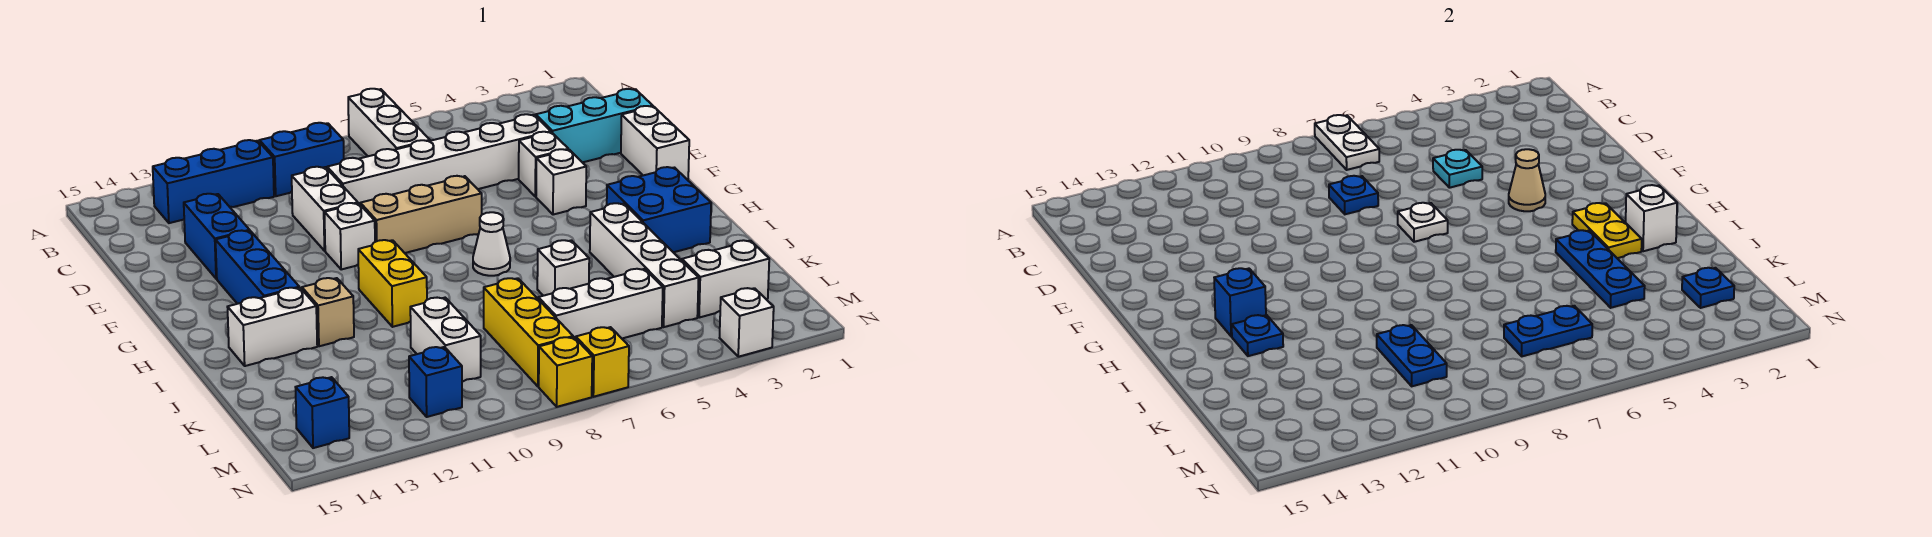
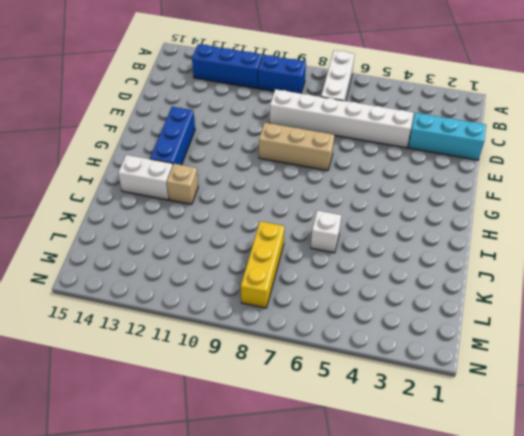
none -> white 1x2 brick [292,167,358,251]
none -> blue 1x2 brick [184,194,250,279]
none -> white 1x2 brick [621,106,689,180]
none -> white 1x1 brick [519,132,568,197]

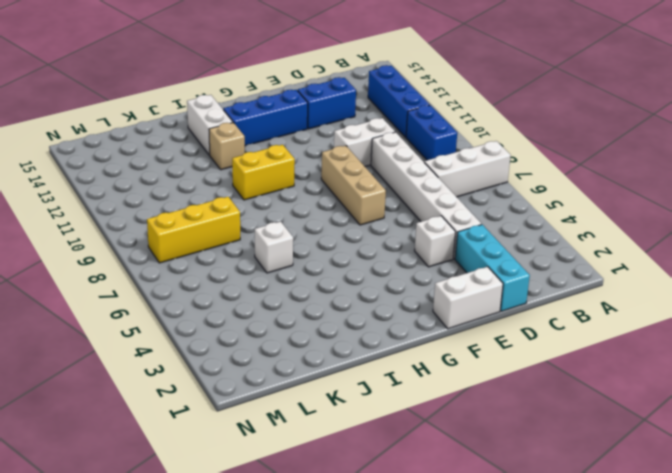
none -> white 1x1 brick [536,149,586,215]
none -> white 1x1 brick [324,203,375,270]
none -> blue 2x2 brick [607,167,711,252]
none -> white 1x1 cone [473,212,510,276]

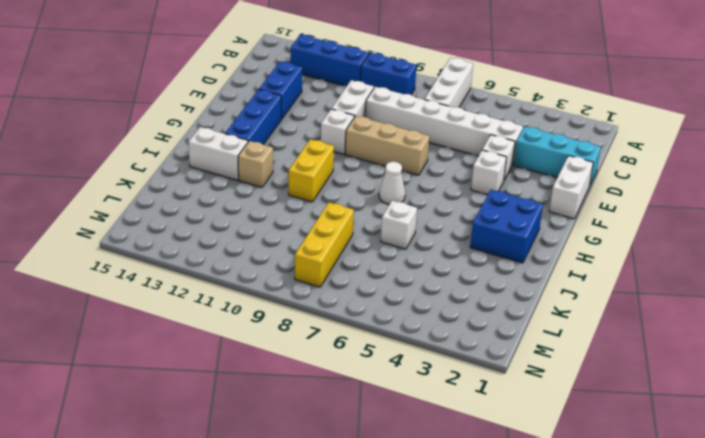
none -> white 1x4 brick [590,203,699,327]
none -> white 1x2 brick [410,298,481,382]
none -> white 1x2 brick [682,240,769,318]
none -> white 1x3 brick [538,269,663,338]

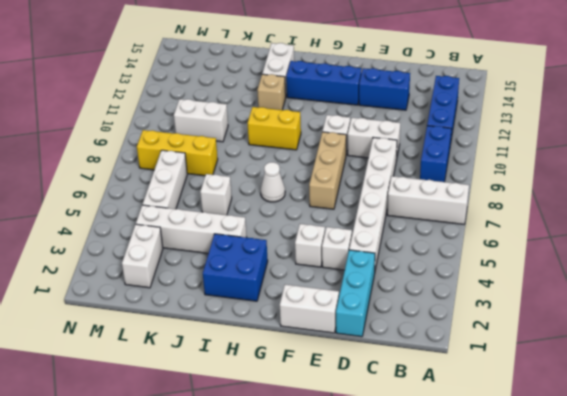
none -> blue 1x1 brick [409,347,462,417]
none -> blue 1x1 brick [295,377,349,448]
none -> white 1x1 brick [720,288,774,357]
none -> yellow 1x1 brick [576,327,629,397]

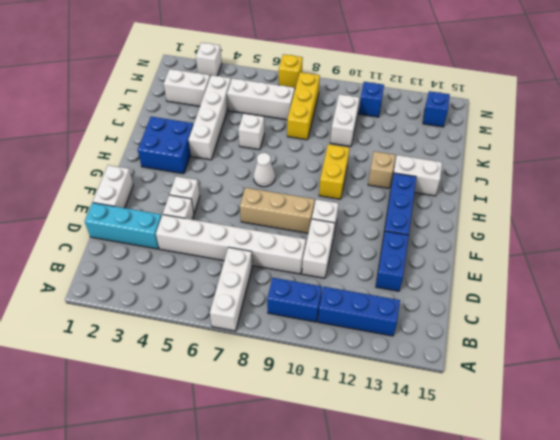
none -> yellow 1x1 brick [539,337,592,407]
none -> white 1x2 plate [1315,115,1379,170]
none -> cyan 1x1 plate [1433,150,1482,188]
none -> blue 1x1 plate [1329,176,1378,214]

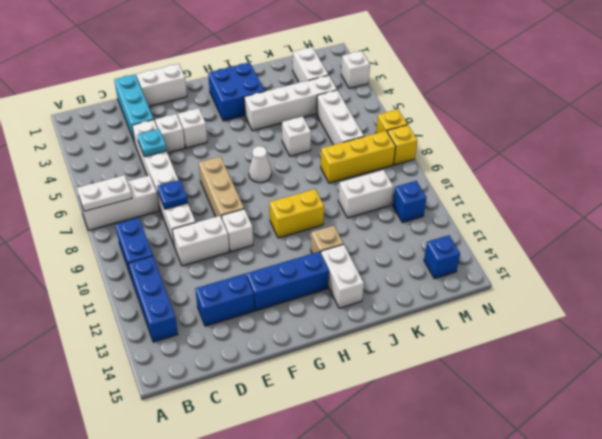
none -> tan 1x1 cone [1509,149,1545,211]
none -> white 1x1 plate [1398,203,1448,242]
none -> yellow 1x2 plate [1572,203,1642,258]
none -> blue 1x1 brick [1214,268,1266,336]

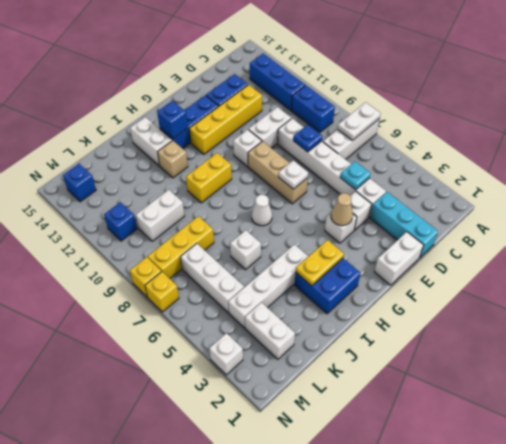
yellow 1x4 brick [189,85,262,154] -> none
none -> white 1x1 brick [1626,185,1677,251]
none -> blue 1x3 plate [1556,230,1645,308]
none -> blue 1x1 plate [1232,315,1283,356]
none -> blue 1x2 plate [1377,325,1447,386]

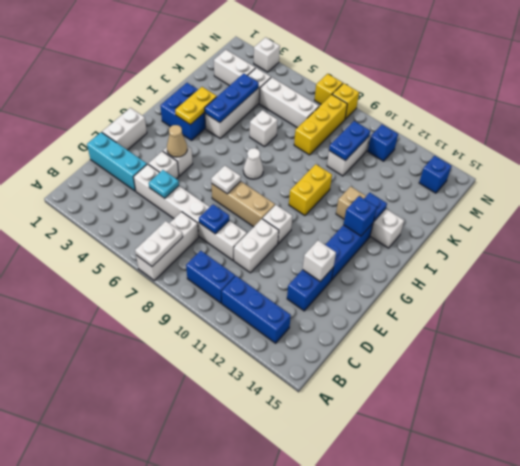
white 1x1 brick [303,240,336,282] -> white 1x1 brick moved to [1626,185,1677,251]
none -> blue 1x1 plate [1682,268,1734,308]
none -> blue 1x2 plate [1504,306,1592,356]

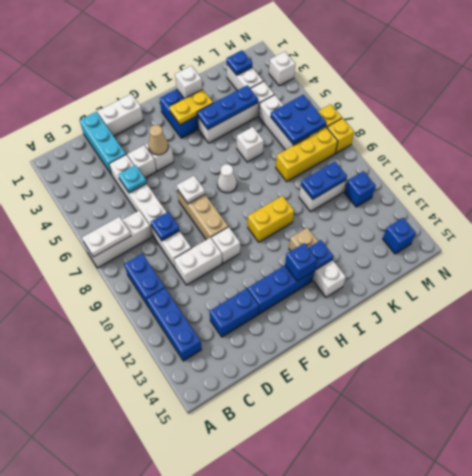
blue 2x2 plate [271,95,326,145] -> blue 1x2 plate [1504,306,1592,356]

